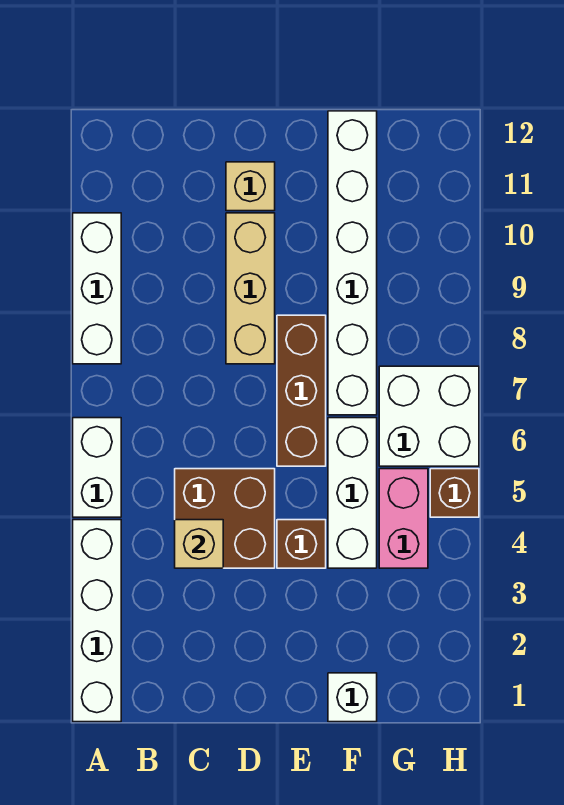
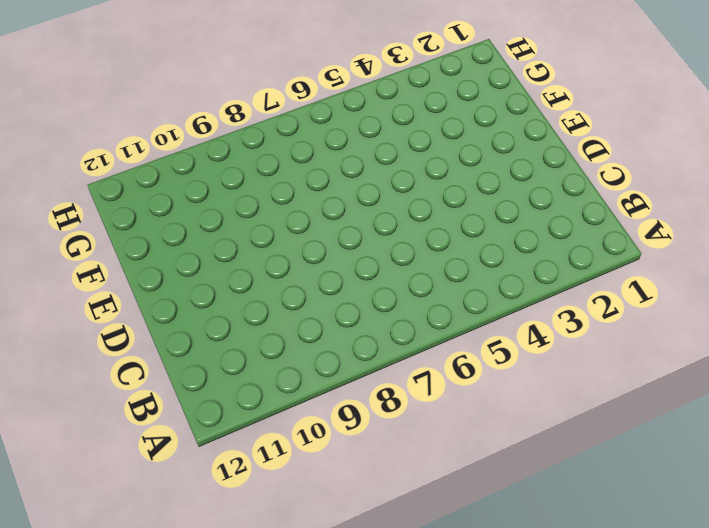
none -> white 1x4 brick [73,520,121,722]
none -> white 1x2 brick [73,418,121,517]
none -> white 1x3 brick [73,213,121,364]

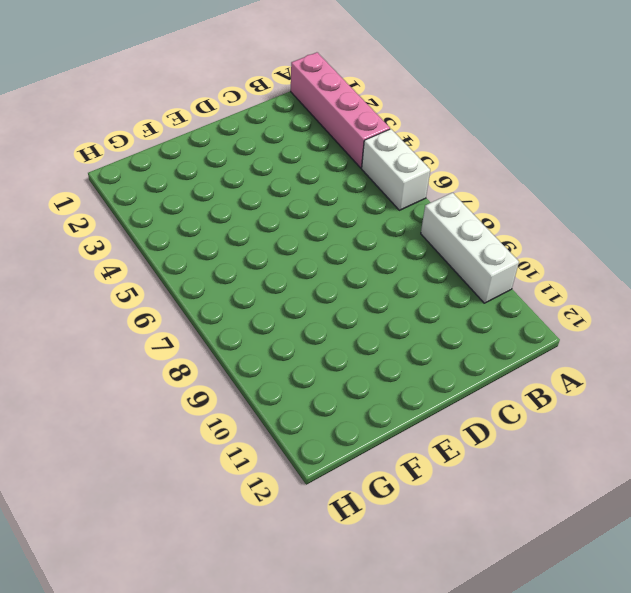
pink 1x4 brick [291,52,390,168] -> white 1x4 brick [73,520,121,722]
none -> brown 2x2 brick [175,469,275,568]
none -> tan 1x3 brick [226,213,275,364]
none -> tan 1x1 brick [226,162,275,211]

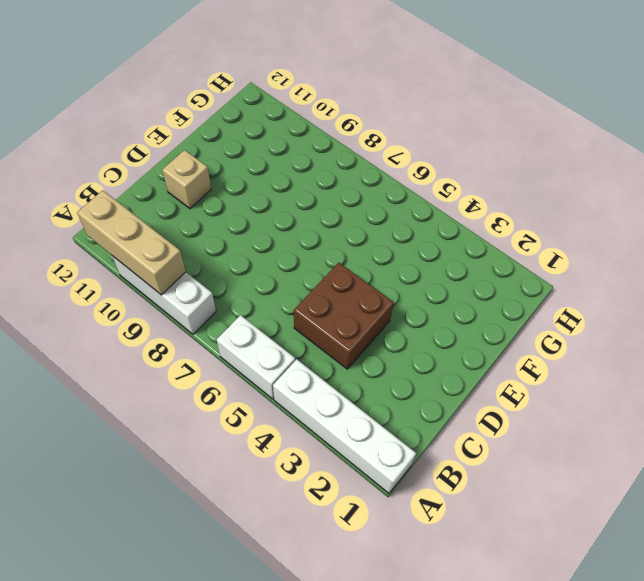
tan 1x3 brick [77,190,186,295] -> tan 1x3 brick moved to [226,213,275,364]
none -> brown 1x1 brick [277,520,326,568]
none -> brown 1x3 brick [277,315,326,466]
none -> white 1x1 brick [328,673,377,722]

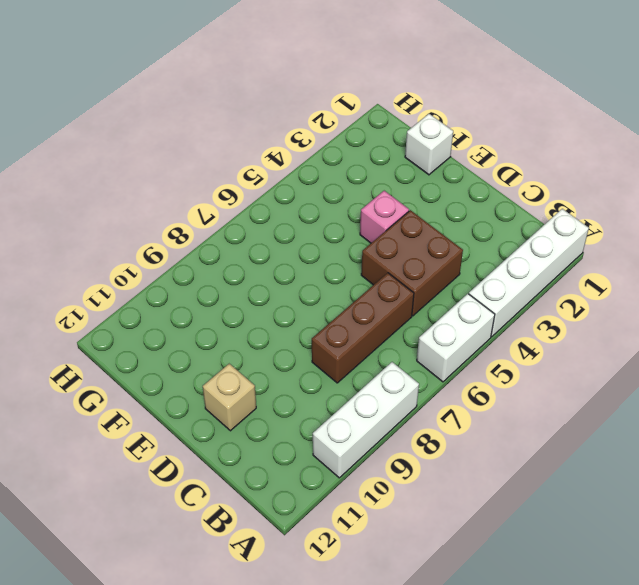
brown 1x3 brick [312,273,414,383] -> brown 1x3 brick moved to [277,315,326,466]
pink 1x1 brick [360,191,409,243] -> brown 1x1 brick [277,520,326,568]
none -> tan 1x3 brick [226,213,275,364]
none -> white 1x3 brick [328,418,377,568]
none -> white 1x6 brick [328,111,377,415]

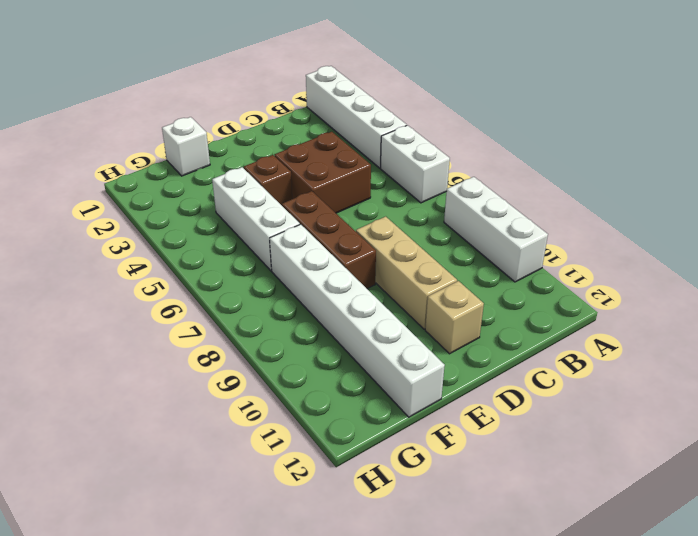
none -> pink 1x2 brick [379,469,428,568]
none -> white 2x2 brick [379,366,479,466]
none -> brown 1x1 brick [430,469,479,517]

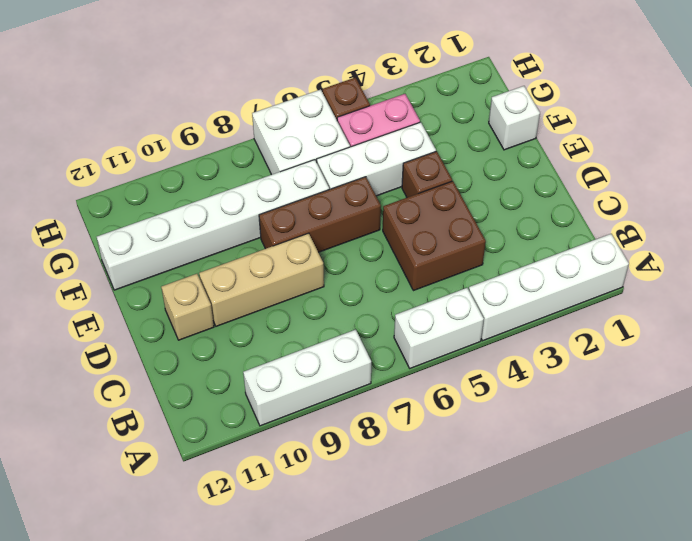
none -> tan 1x1 brick [175,520,223,568]

